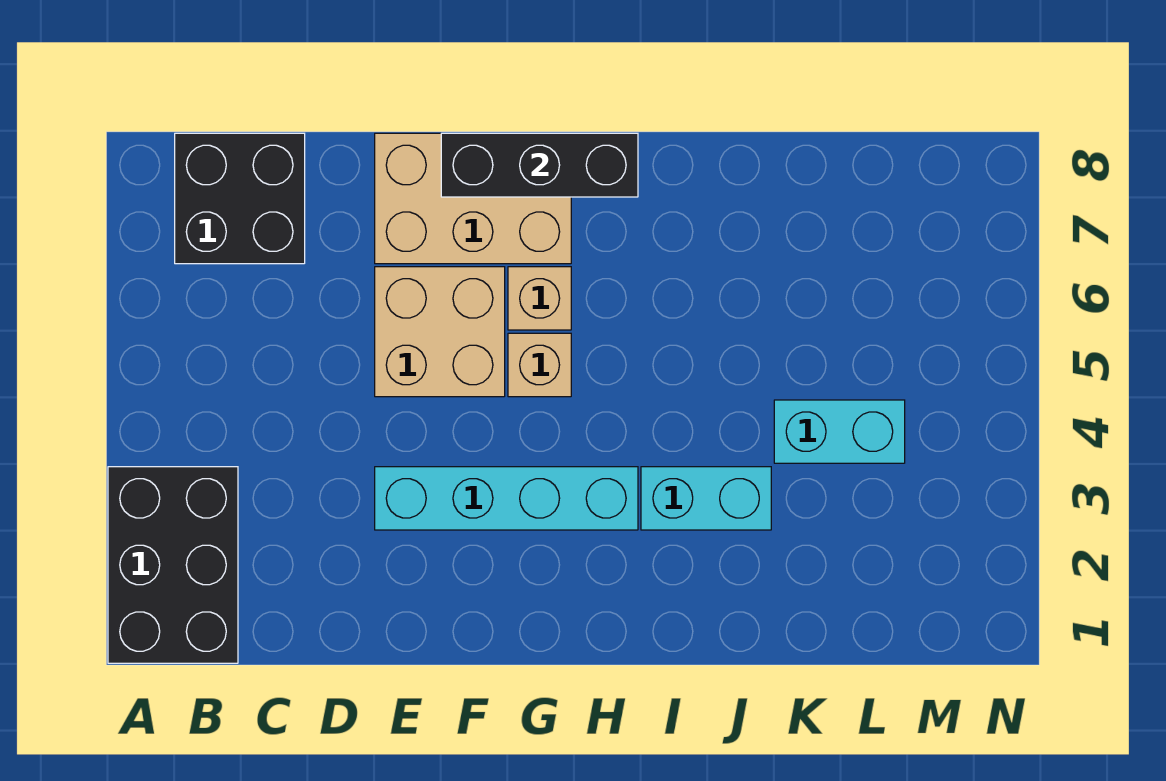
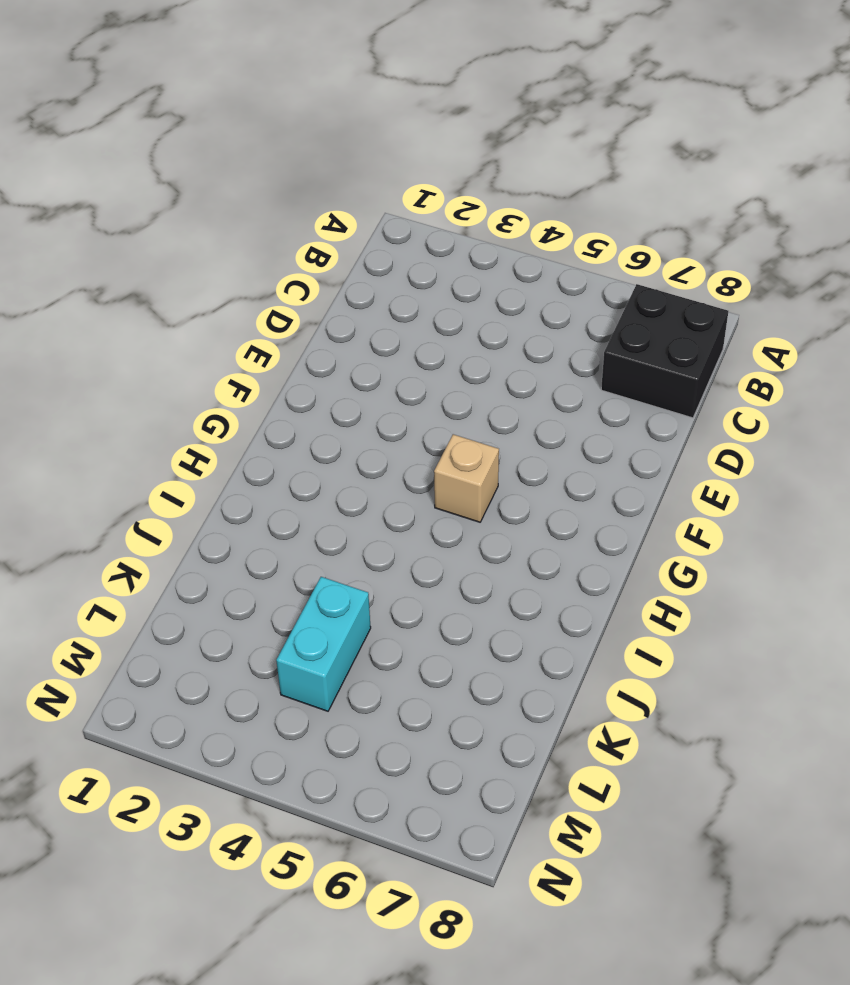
none -> black 2x3 brick [108,467,238,663]
none -> cyan 1x4 brick [375,467,638,530]

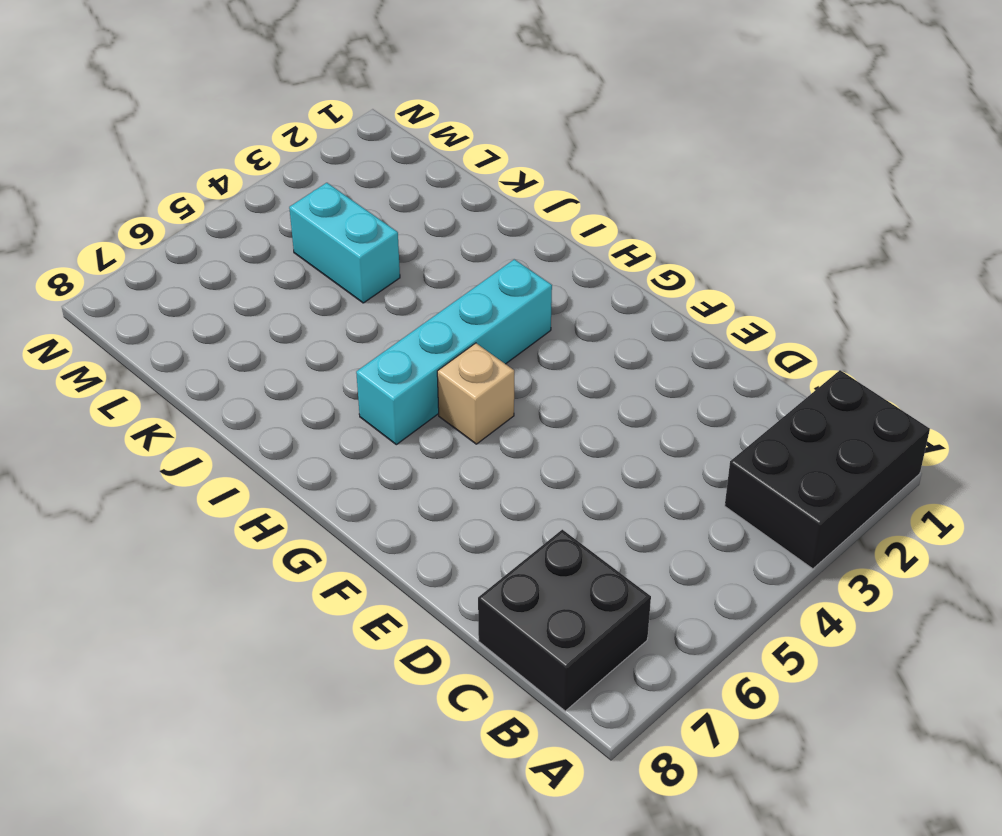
cyan 1x4 brick [356,259,552,445] -> cyan 1x4 brick turned to [375,467,638,530]
none -> tan 2x2 brick [375,267,505,397]
none -> tan 2x3 brick [375,133,571,264]

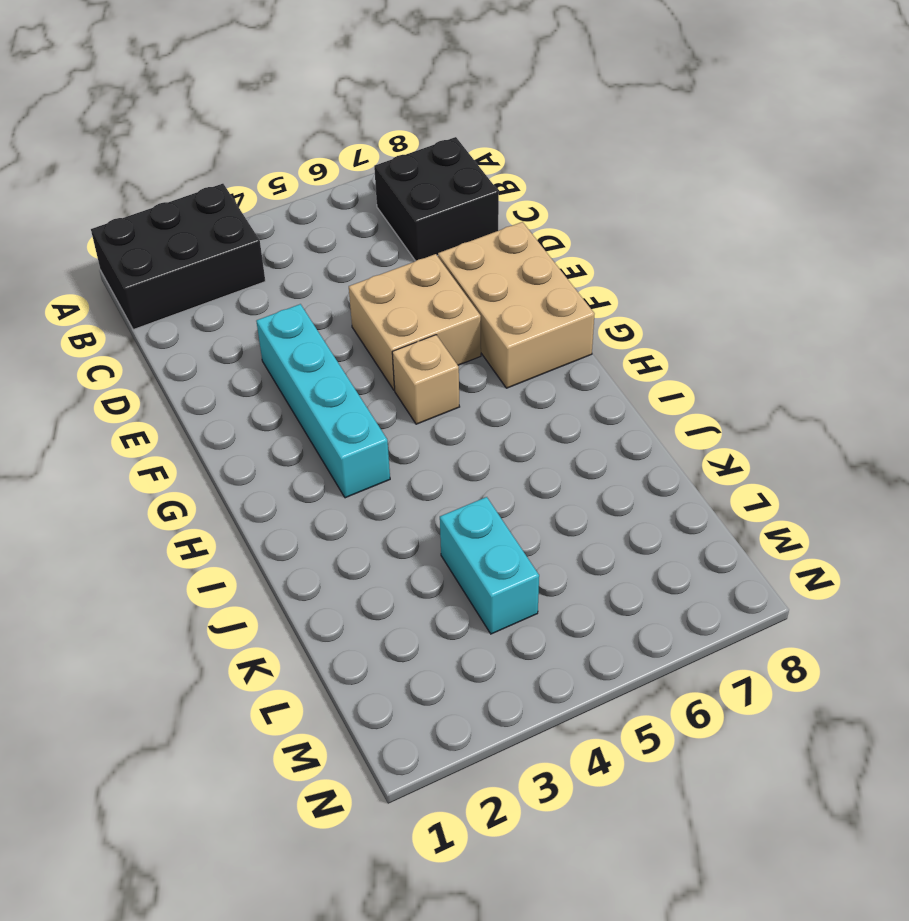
none -> tan 1x1 brick [508,267,571,330]
none -> cyan 1x2 brick [641,467,771,530]

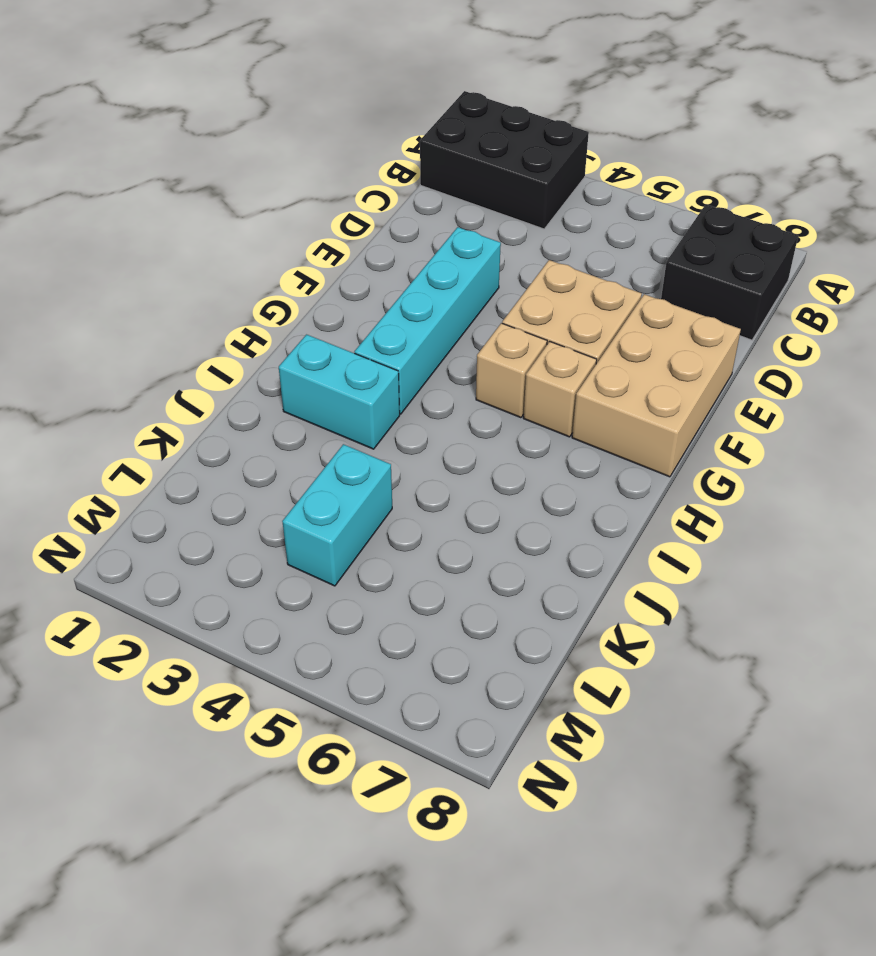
cyan 1x2 brick [279,335,400,449] -> cyan 1x2 brick turned to [641,467,771,530]
none -> black 1x3 brick [441,133,638,197]

